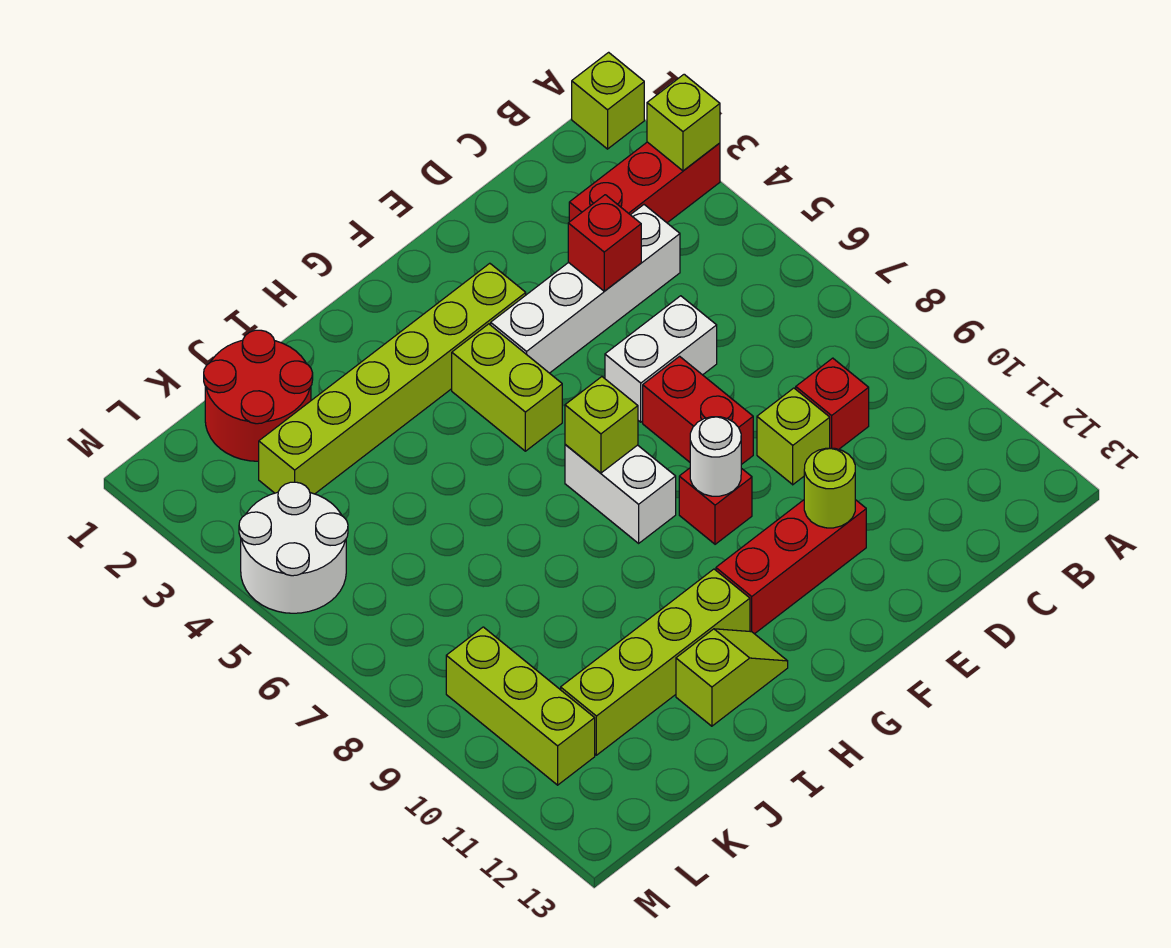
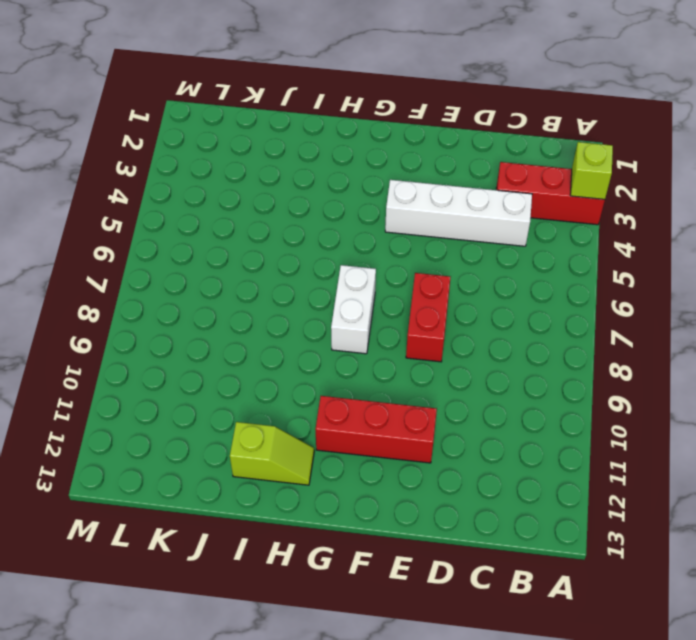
none -> lime 1x1 brick [572,52,644,149]
none -> red 1x1 brick [796,358,869,449]
none -> white 1x2 brick [605,296,717,422]

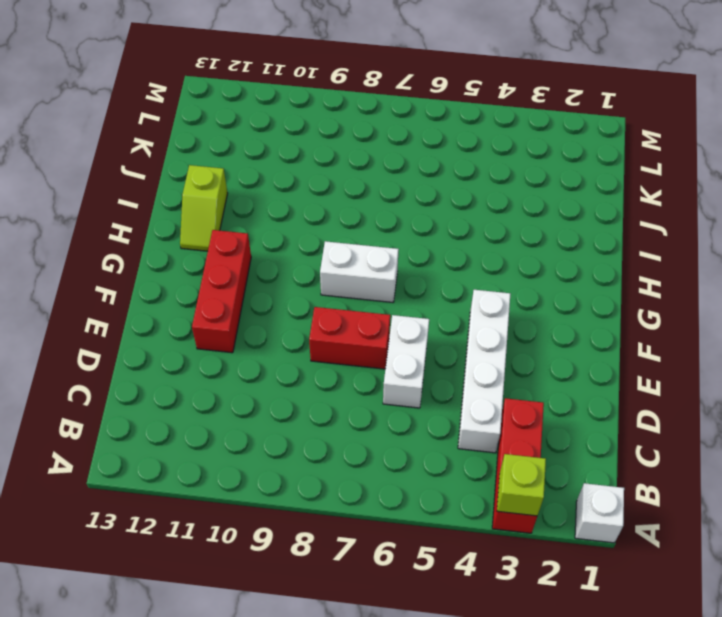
white 1x1 brick [575,483,624,543] -> lime 1x1 brick [572,52,644,149]
none -> red 1x1 brick [796,358,869,449]
none -> lime 1x1 brick [757,388,830,485]
none -> lime 1x6 brick [259,263,526,494]

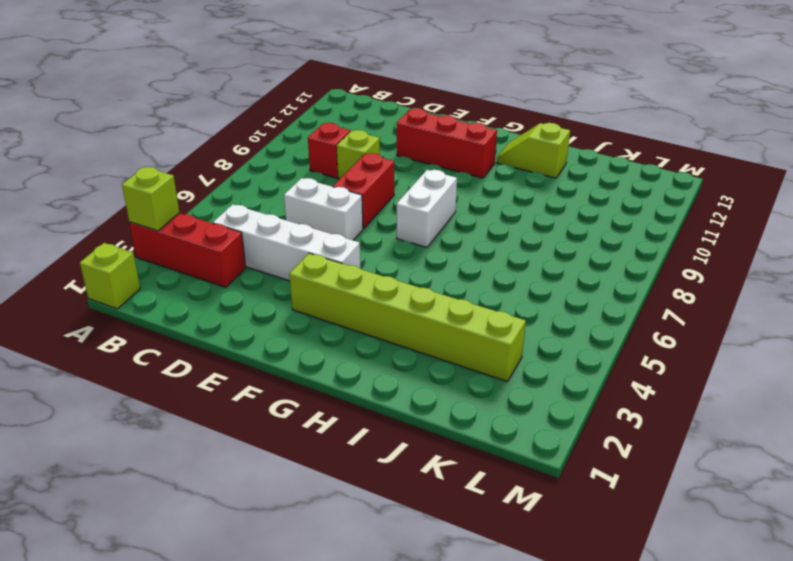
none -> red 1x1 brick [679,468,752,544]
none -> lime 1x2 brick [452,324,562,451]
none -> lime 1x4 brick [561,569,750,755]

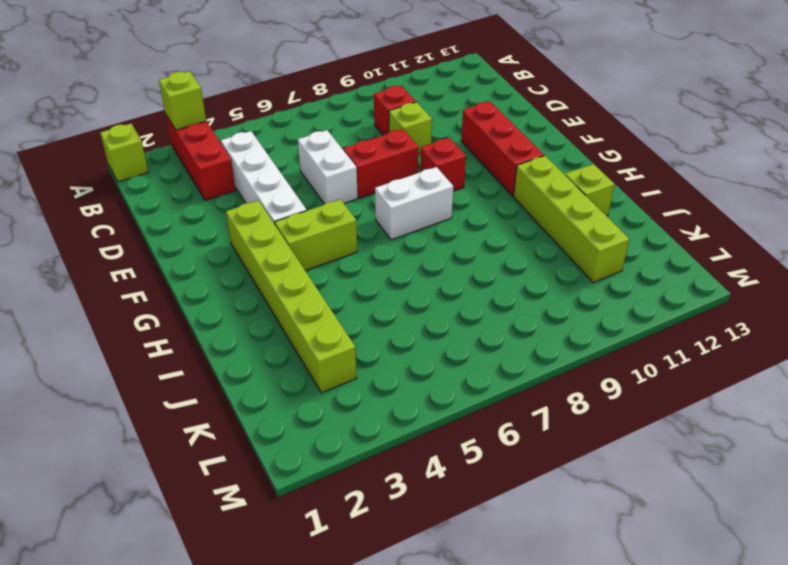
none -> red 2x2 round brick [204,330,313,461]
none -> white 2x2 round brick [239,482,348,613]
none -> lime 1x3 brick [446,627,595,785]

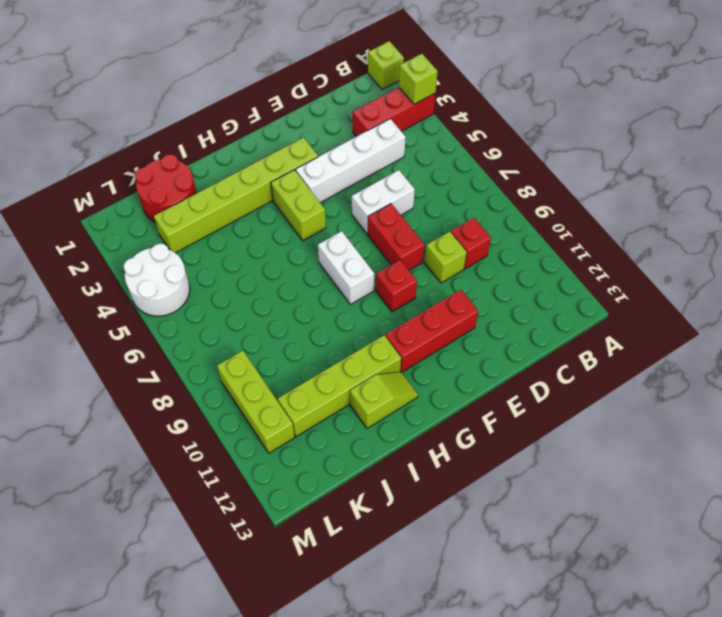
none -> red 1x1 brick [568,195,641,291]
none -> lime 1x1 round brick [804,448,855,528]
none -> white 1x1 round brick [690,417,741,496]

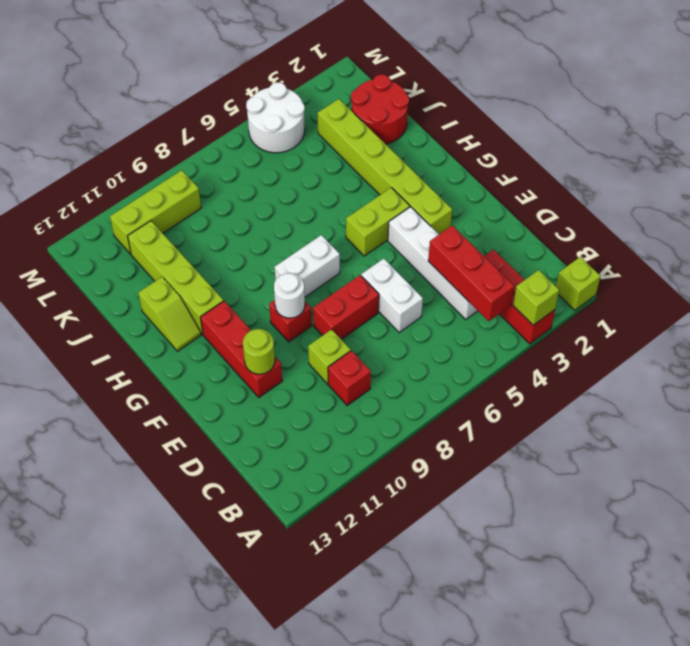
red 1x3 brick [428,225,514,321] -> red 1x1 brick [568,195,641,291]
none -> lime 1x1 brick [565,377,638,473]

